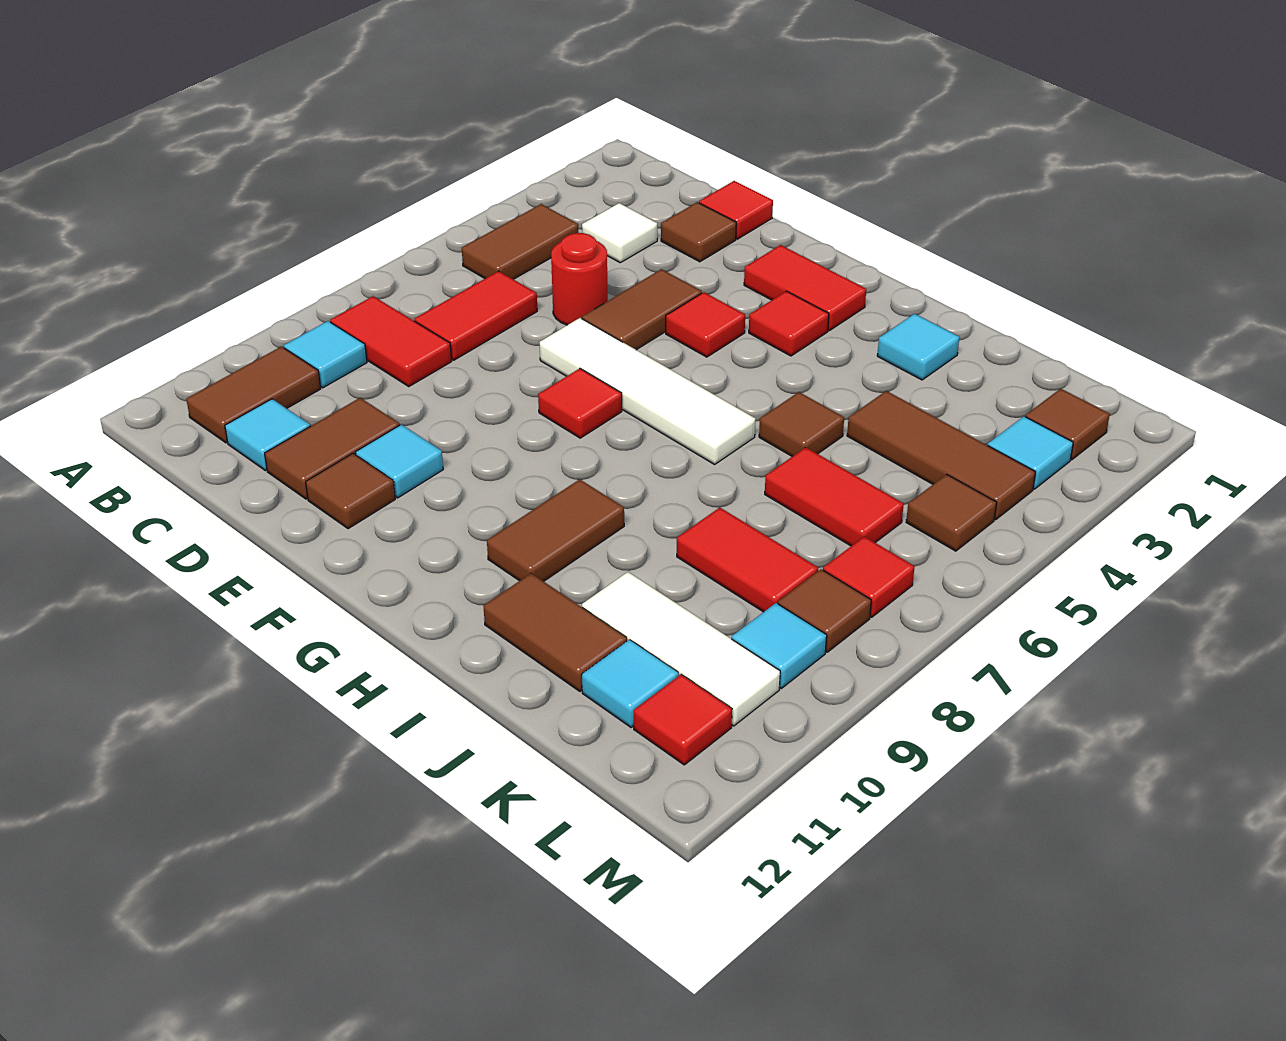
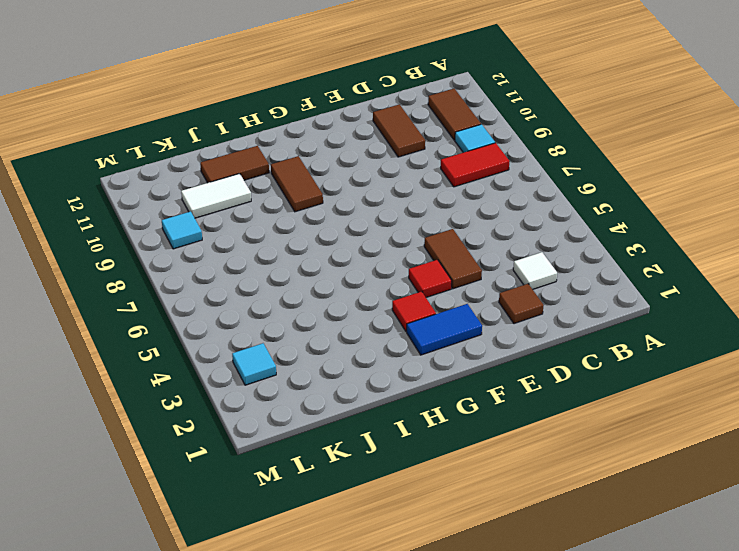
blue 1x2 tile [407,304,482,355] -> red 1x2 tile [744,245,866,331]
white 1x2 tile [181,174,251,218] -> white 1x3 tile [582,572,780,726]
none -> brown 1x2 tile [462,204,578,279]
none -> red 1x2 tile [414,271,537,360]
none -> cyan 1x1 tile [225,399,310,471]
none -> red 1x1 tile [699,181,773,239]

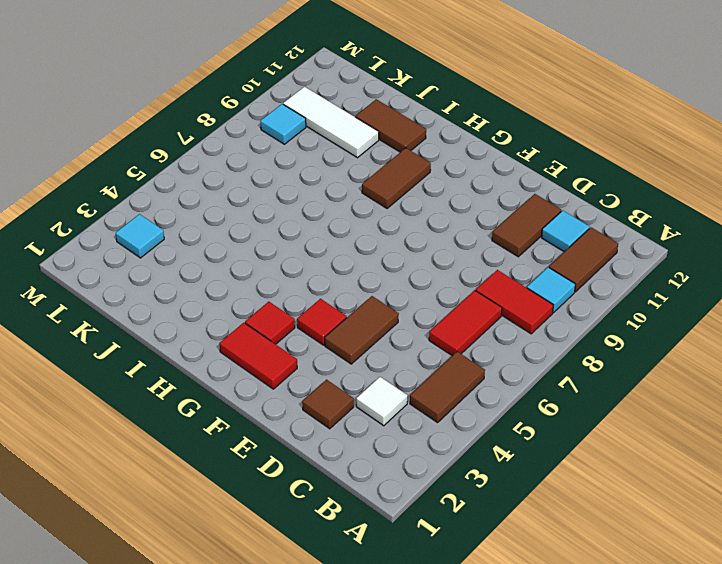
none -> red 1x1 tile [699,181,773,239]
none -> red 1x1 round brick [551,233,608,325]
none -> white 1x4 tile [539,318,756,464]
none -> cyan 1x1 tile [355,424,443,498]

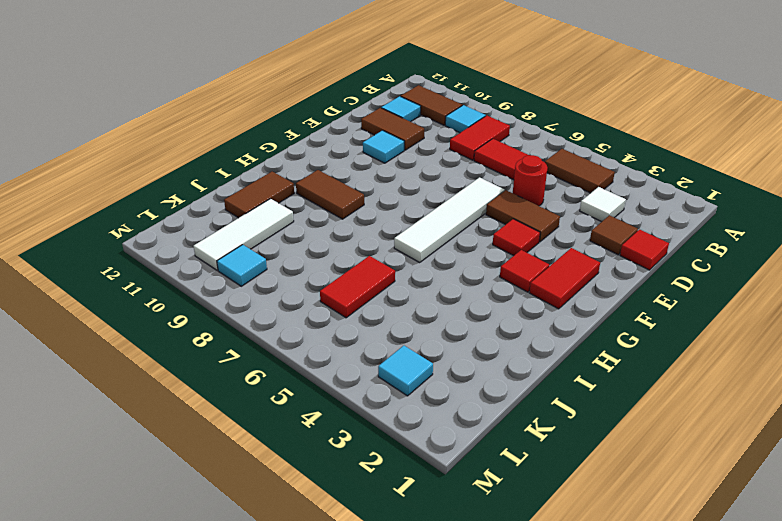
none -> brown 1x1 tile [306,454,395,529]
none -> red 1x1 tile [538,368,622,438]
none -> cyan 1x1 tile [877,314,959,380]
none -> brown 1x1 tile [759,392,844,456]

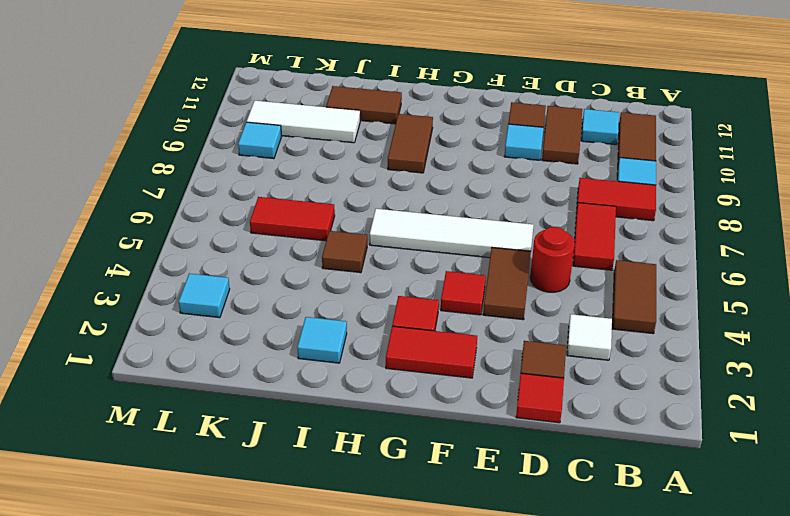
none -> red 1x1 tile [538,368,622,438]
none -> brown 1x3 tile [847,391,1036,520]
none -> red 1x2 tile [677,508,818,612]
none -> cyan 1x1 tile [582,640,679,727]

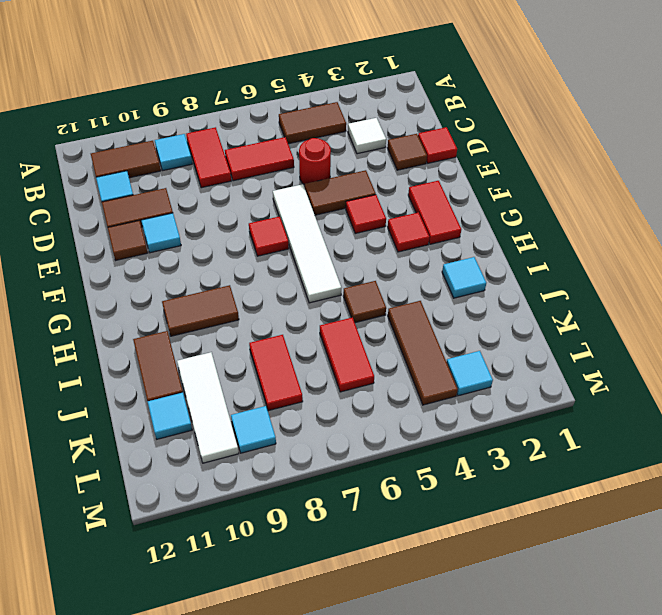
none -> brown 1x1 tile [1025,389,1110,460]
none -> brown 1x1 tile [906,474,997,551]
none -> red 1x1 tile [823,536,915,617]
none -> brown 1x1 tile [778,569,871,652]

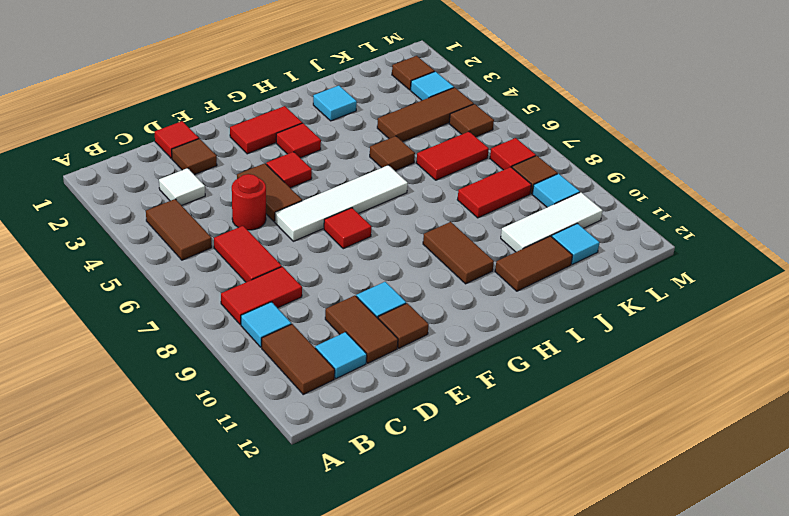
none -> red 1x1 tile [634,674,732,765]

